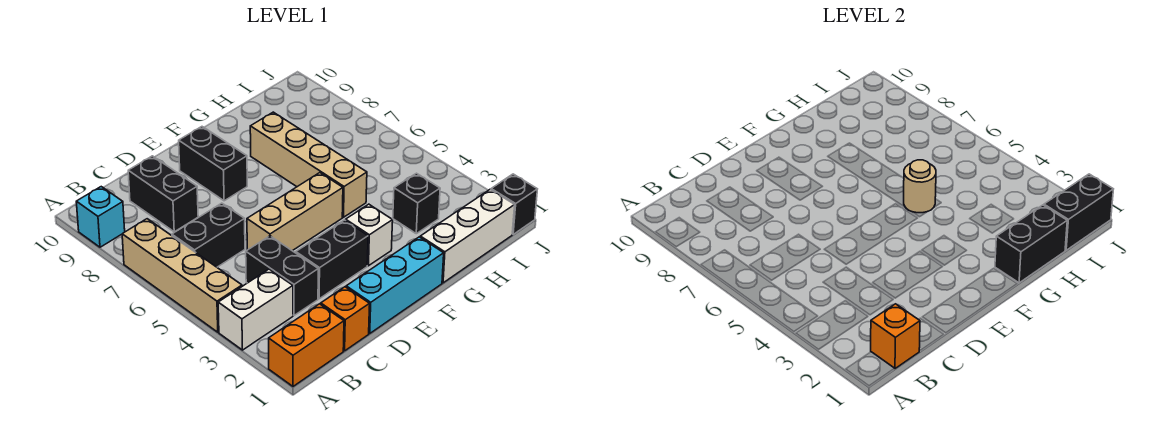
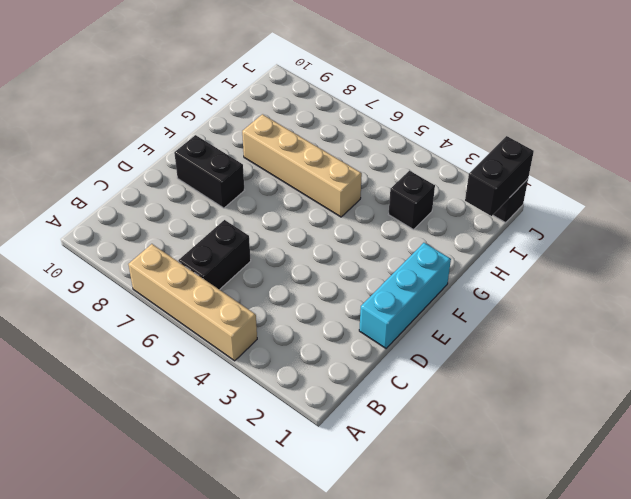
none -> orange 1x2 brick [269,304,344,386]
none -> white 1x2 brick [218,269,293,350]
none -> cyan 1x1 brick [76,187,125,247]

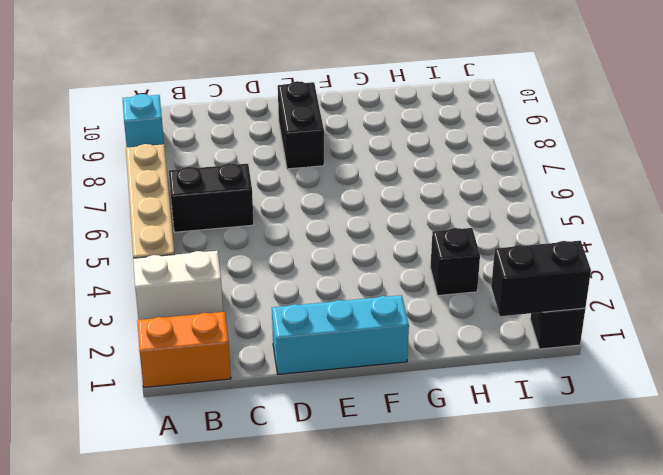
none -> orange 1x1 brick [321,287,370,351]
none -> black 1x2 brick [246,236,318,315]
none -> black 1x2 brick [128,156,198,232]

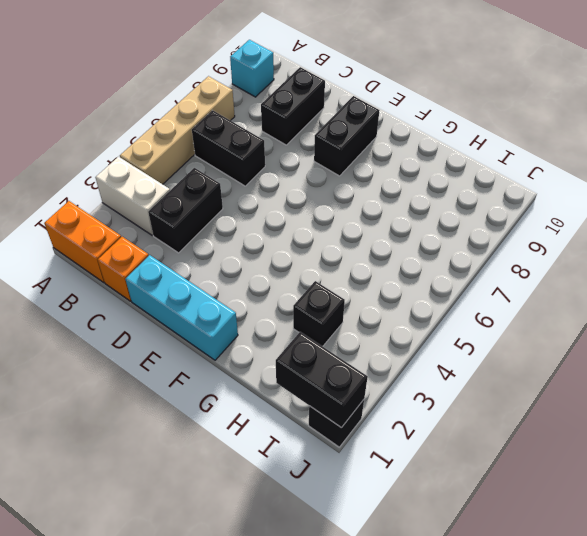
none -> black 1x2 brick [296,220,368,299]
none -> tan 1x3 brick [247,173,343,251]
none -> white 1x1 brick [346,204,393,266]

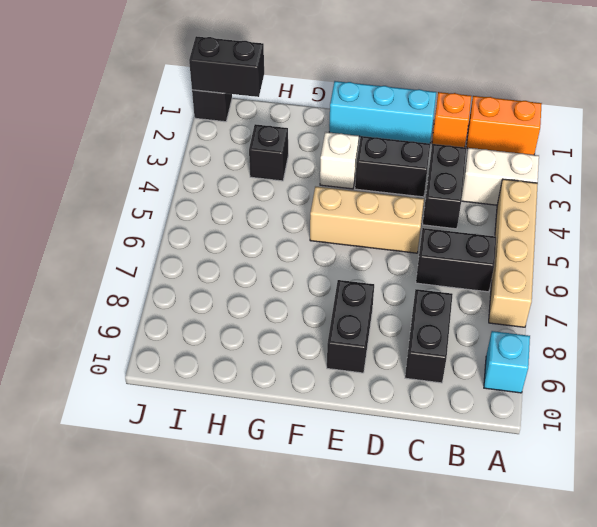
none -> white 1x3 brick [420,189,515,283]
none -> tan 1x4 brick [250,112,367,217]
none -> orange 1x1 brick [871,304,920,368]

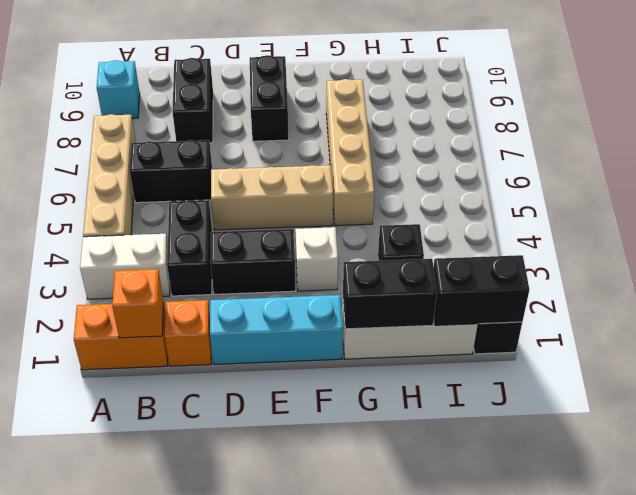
none -> tan 1x1 round brick [904,160,936,213]

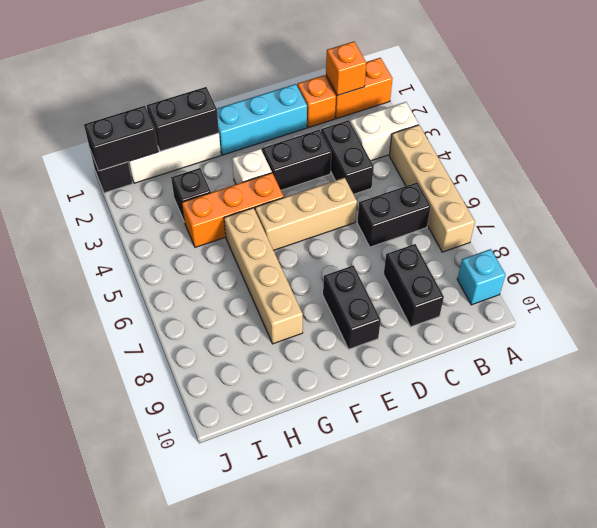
orange 1x3 brick [182,173,284,247] -> none
none -> tan 1x1 round brick [904,160,936,213]

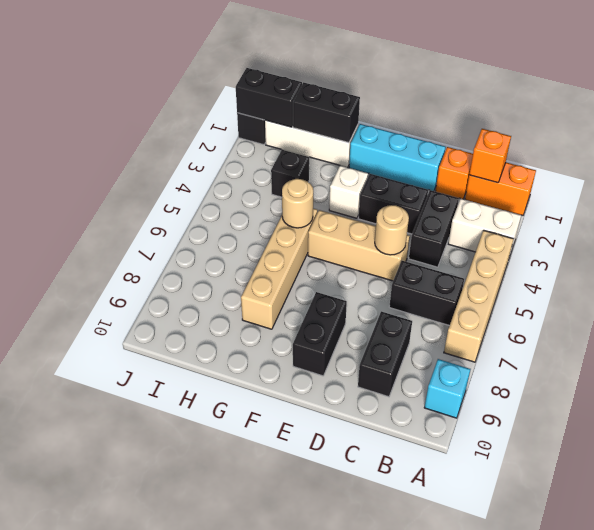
tan 1x1 round brick [375,205,409,255] -> none

